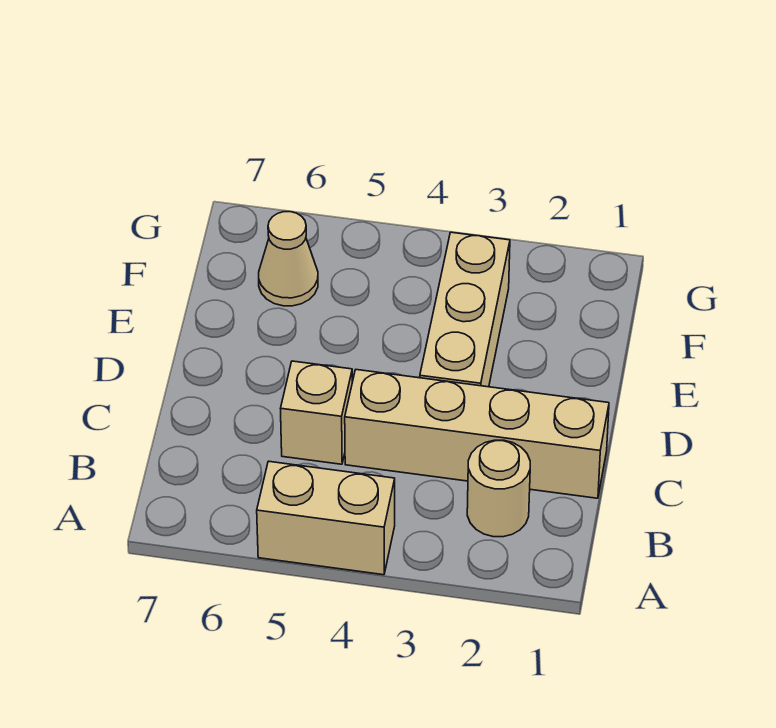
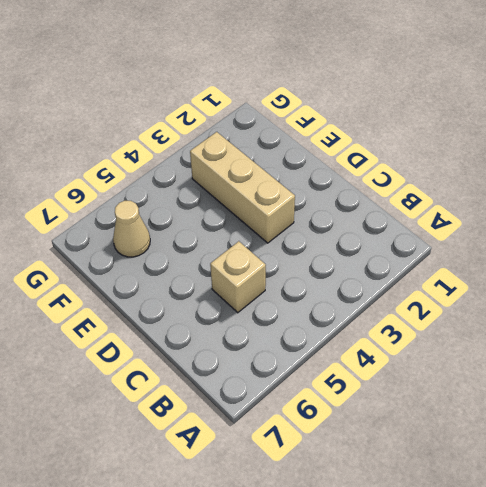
none -> tan 1x2 brick [257,461,395,575]
none -> tan 1x1 round brick [467,440,530,537]

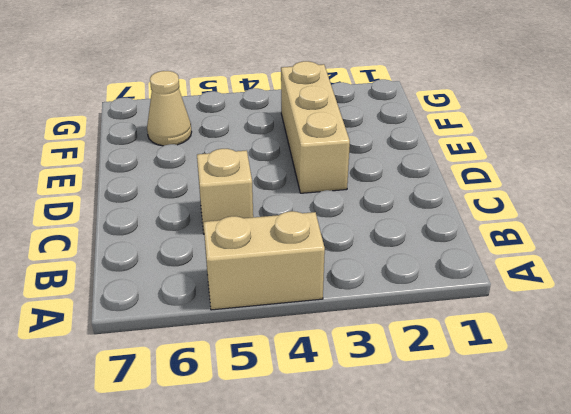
none -> tan 1x1 round brick [467,440,530,537]
none -> tan 1x4 brick [345,370,609,498]

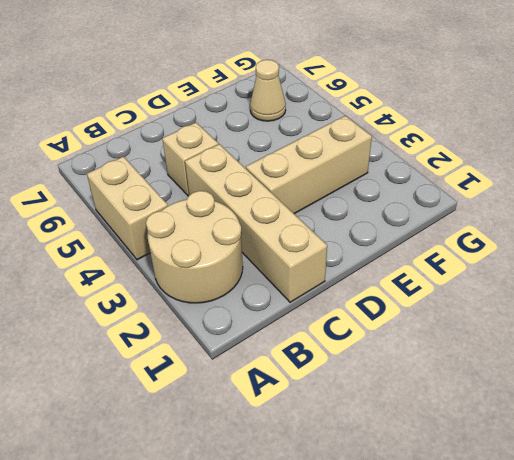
tan 2x2 round brick [146,191,243,303] -> tan 1x1 round brick [467,440,530,537]

